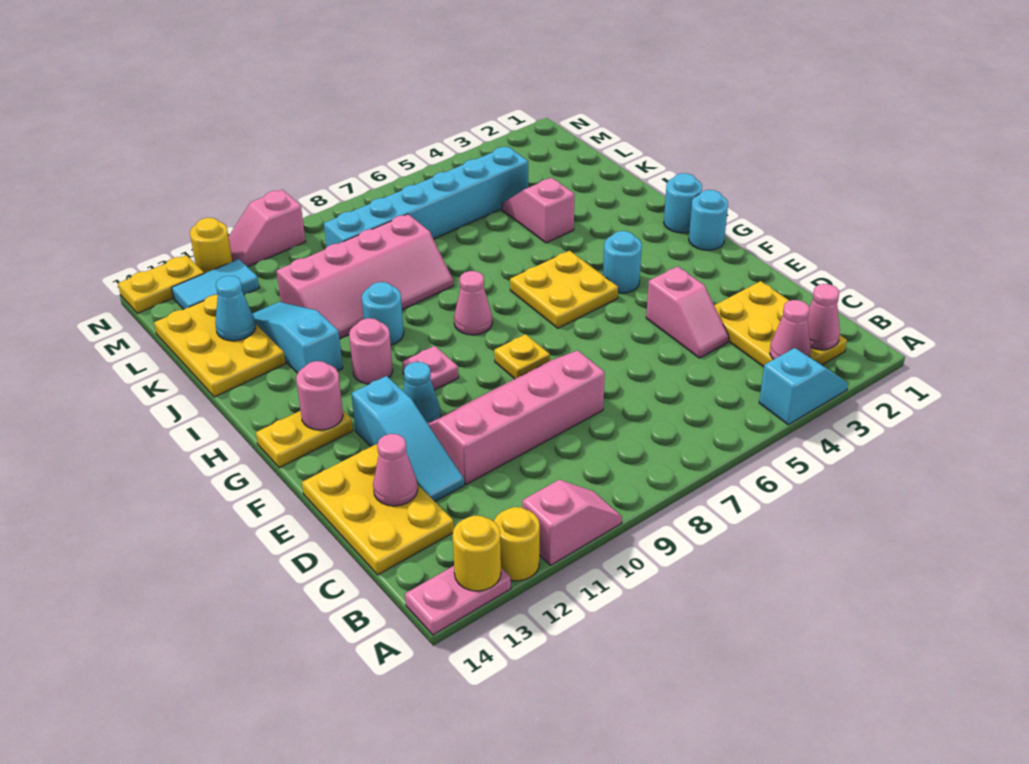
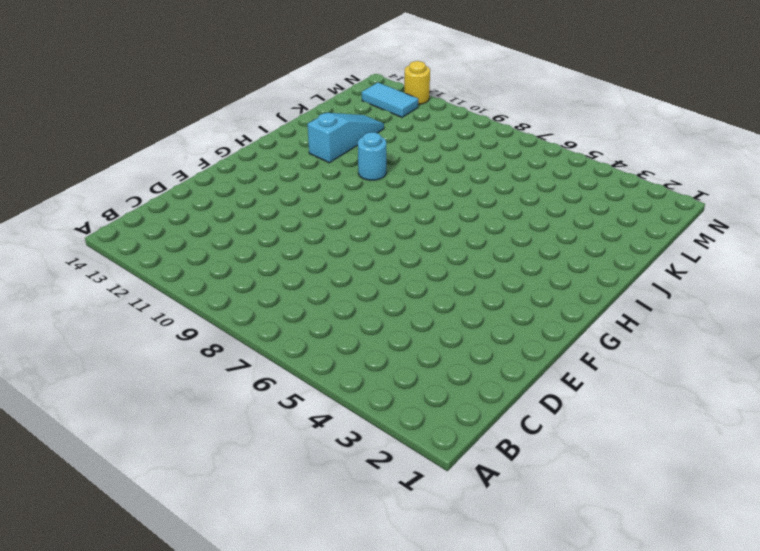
none -> cyan 1x2 slope [759,348,848,425]
none -> pink 1x2 slope [522,480,622,565]
none -> yellow 1x1 round brick [494,507,540,581]
none -> pink 1x2 plate [405,566,511,635]

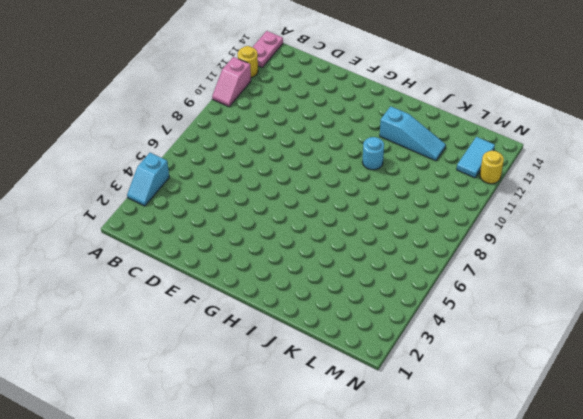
none -> yellow 2x3 plate [714,281,847,367]
none -> yellow 2x3 plate [302,444,454,575]
none -> pink 1x2 slope [646,266,729,358]
none -> pink 2x4 slope [428,350,605,484]

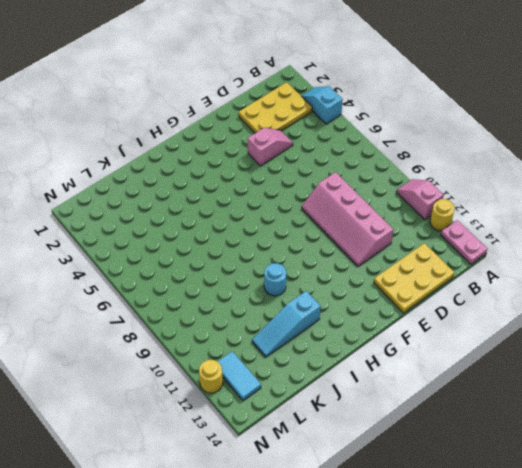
none -> cyan 1x3 slope [351,376,464,501]
none -> yellow 1x1 plate [494,334,550,379]
none -> cyan 1x1 cone [403,362,441,423]
none -> cyan 1x1 round brick [689,190,728,250]

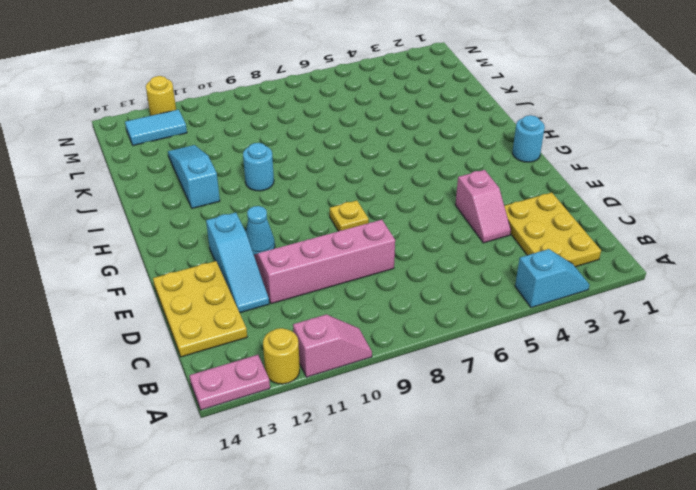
none -> cyan 1x1 round brick [603,231,642,293]
none -> yellow 2x2 plate [510,251,618,328]
none -> pink 1x1 plate [402,346,458,390]
none -> yellow 1x2 plate [256,411,353,468]

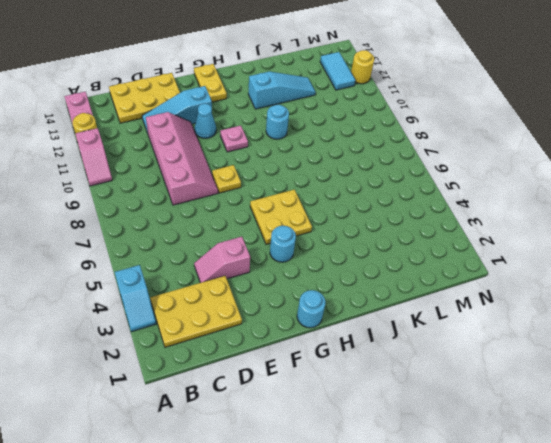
none -> cyan 1x1 round brick [664,173,702,233]
none -> pink 1x1 cone [454,271,492,335]
none -> pink 1x1 round brick [349,318,393,384]
none -> pink 1x2 slope [502,178,575,243]

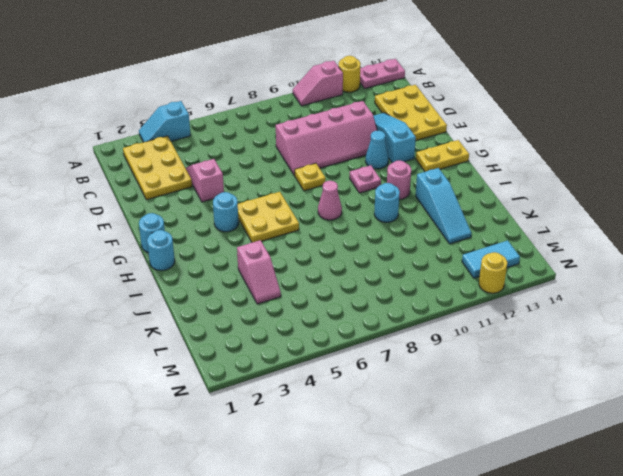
none -> pink 2x4 slope [277,214,453,339]
none -> yellow 2x3 plate [154,295,286,397]
none -> cyan 1x6 brick [324,146,528,247]
none -> pink 1x2 slope [228,190,306,267]

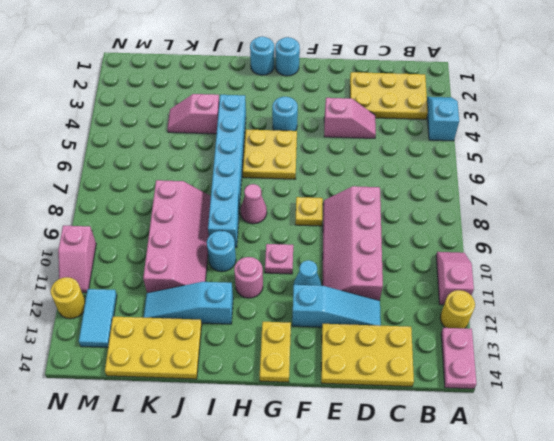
cyan 1x6 brick [208,95,246,247] -> cyan 1x6 brick moved to [324,146,528,247]
none -> yellow 1x2 plate [118,255,204,313]
none -> yellow 1x1 round brick [452,515,501,591]
none -> pink 1x1 cone [808,284,840,350]
none -> pink 1x1 cone [770,300,811,360]

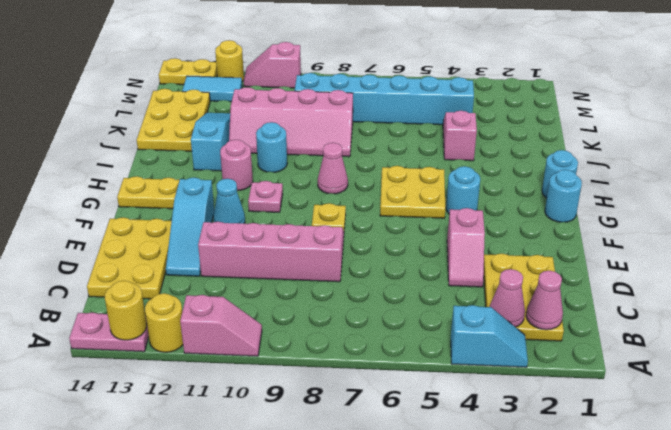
none -> pink 1x1 cone [373,434,418,506]
none -> pink 1x1 round brick [296,361,343,430]
none -> cyan 1x1 cone [215,276,255,341]

